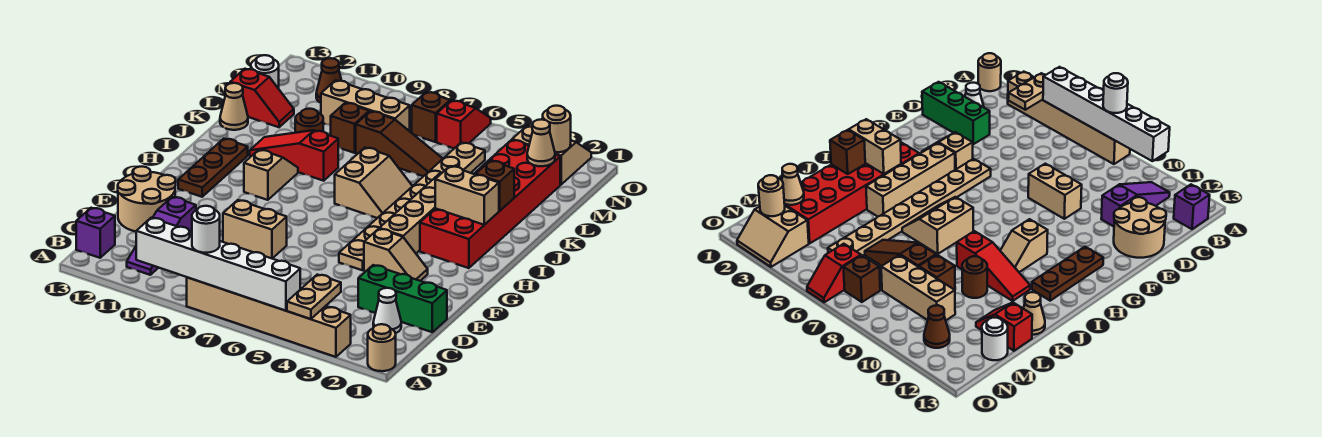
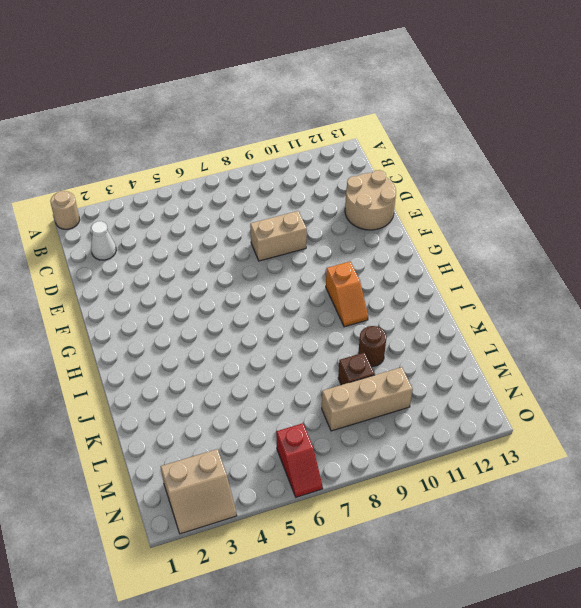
orange 1x2 slope [326,261,368,327] -> tan 1x2 slope [244,150,298,200]
none -> tan 1x6 brick [187,277,351,357]
none -> purple 1x3 slope [127,197,196,275]
none -> purple 1x1 brick [76,208,115,258]
none -> green 1x3 brick [358,265,447,332]

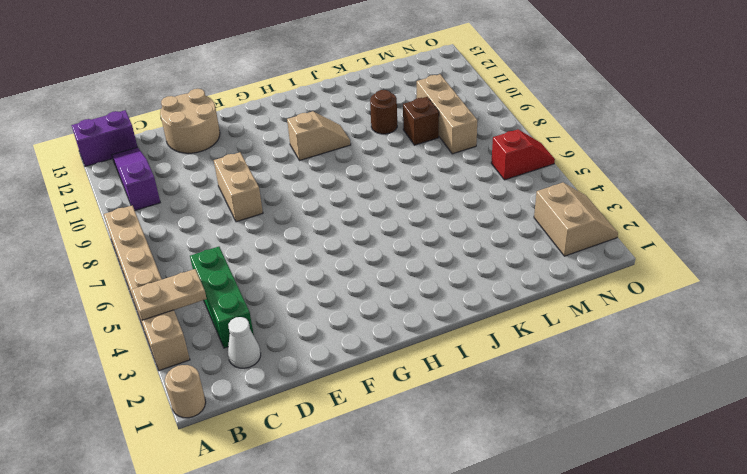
purple 1x2 brick [72,110,138,167] -> purple 1x1 brick [76,208,115,258]
purple 1x3 slope [112,147,160,210] -> purple 1x3 slope turned to [127,197,196,275]
green 1x3 brick [190,247,254,348] -> green 1x3 brick moved to [358,265,447,332]
none -> tan 1x2 slope [364,229,428,281]
none -> tan 1x8 plate [339,142,485,270]
none -> tan 1x4 brick [379,173,441,253]
none -> brown 1x3 plate [178,139,248,197]

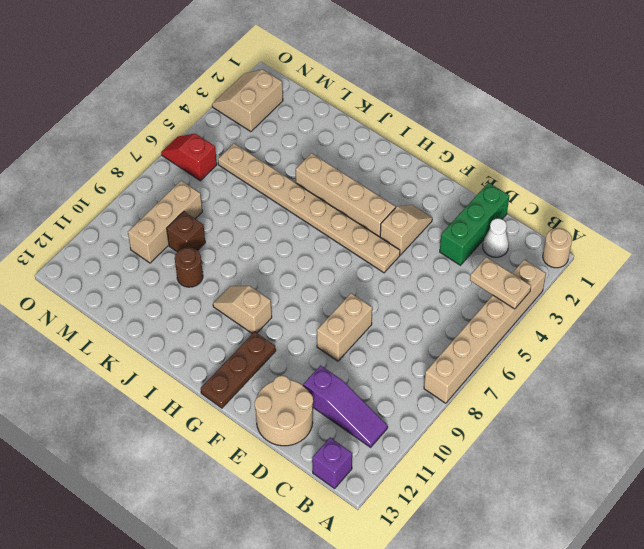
brown 1x3 plate [201,332,276,408] -> brown 1x3 plate turned to [178,139,248,197]
none -> red 2x6 brick [420,140,560,268]
none -> tan 2x2 slope [335,148,412,218]
none -> red 1x3 slope [250,130,338,181]
none -> tan 1x1 cone [220,83,248,130]

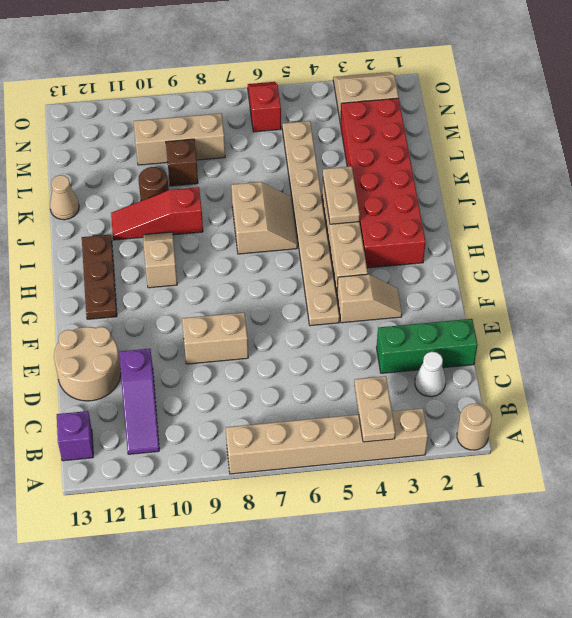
tan 1x2 plate [323,166,360,224] -> none
none -> brown 1x3 slope [356,111,443,176]
none -> red 1x2 slope [230,69,294,127]
none -> white 1x1 round brick [251,55,279,89]
none -> brown 1x1 brick [412,92,450,142]

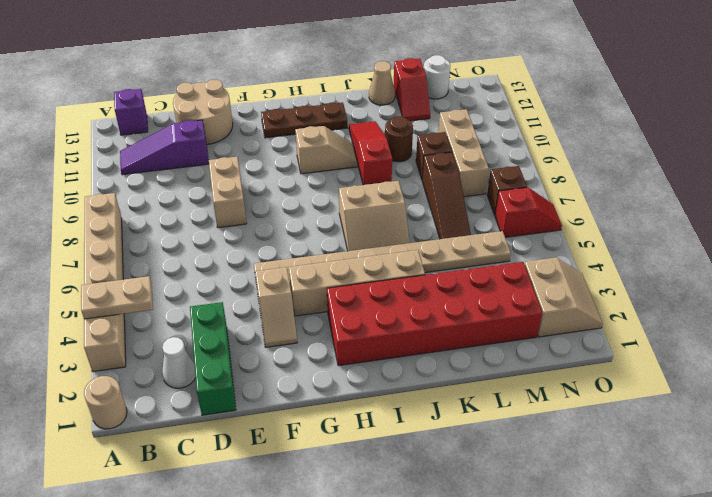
none -> brown 1x1 cone [316,58,342,103]
none -> white 1x6 brick [136,218,300,311]
none -> tan 1x2 brick [435,166,499,225]
none -> brown 1x1 brick [476,161,514,211]

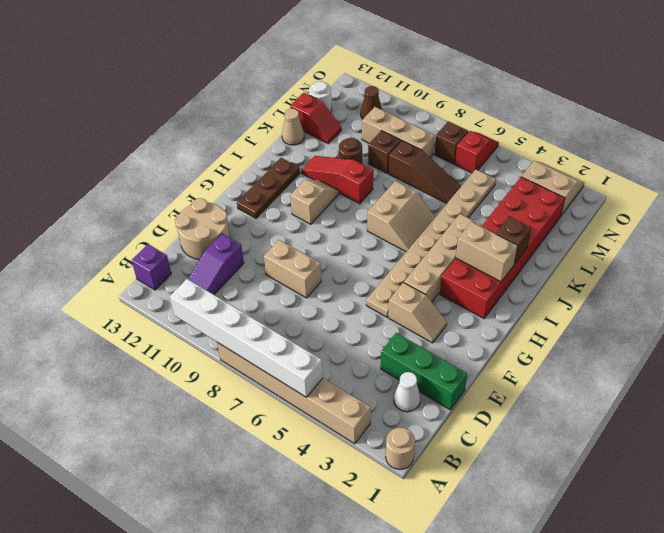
none -> tan 1x2 plate [287,275,341,319]
none -> tan 1x1 cone [527,119,555,166]
none -> tan 1x1 round brick [543,106,571,152]
none -> white 1x1 round brick [192,206,220,253]

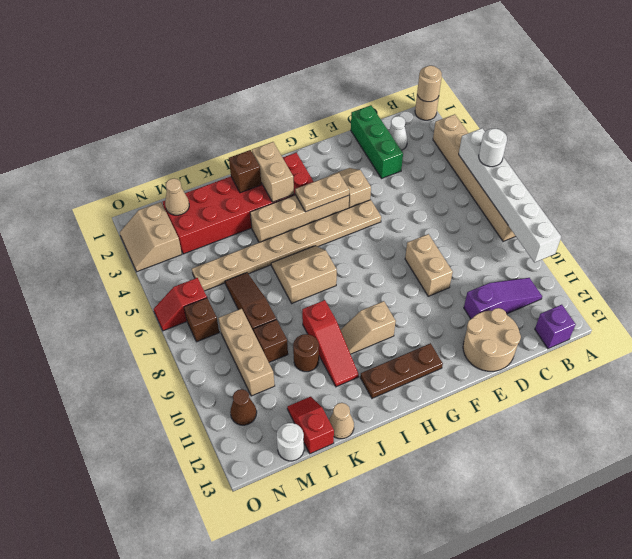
tan 1x1 round brick [417,66,442,102] -> tan 1x1 round brick moved to [543,106,571,152]
white 1x1 round brick [479,129,507,167] -> white 1x1 round brick moved to [192,206,220,253]
tan 1x2 plate [295,173,349,212] -> tan 1x2 plate moved to [287,275,341,319]

